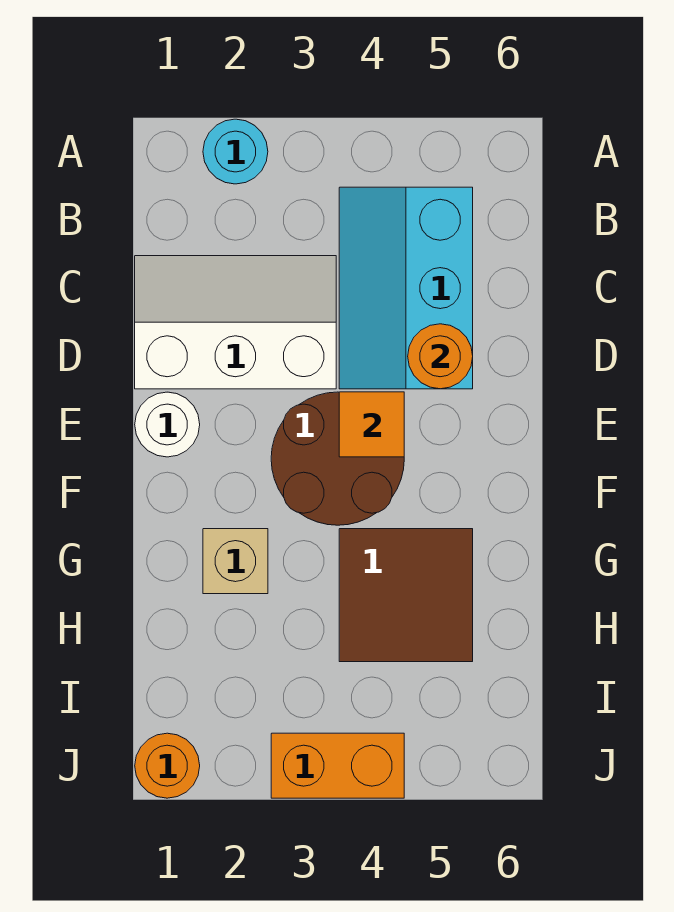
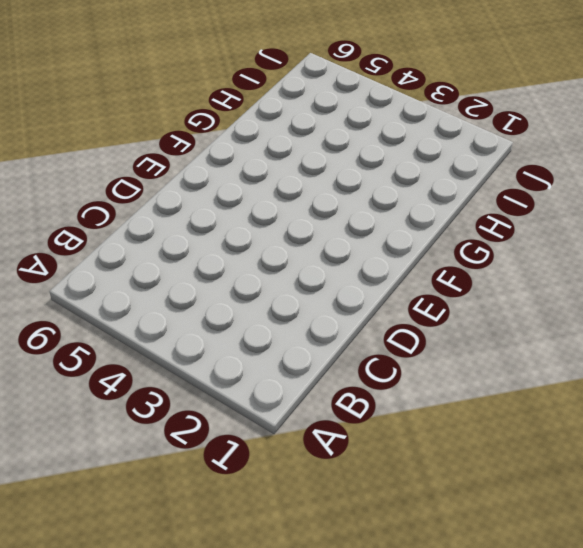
none -> cyan 1x1 round brick [203,119,268,184]
none -> cyan 2x3 slope [339,187,473,389]

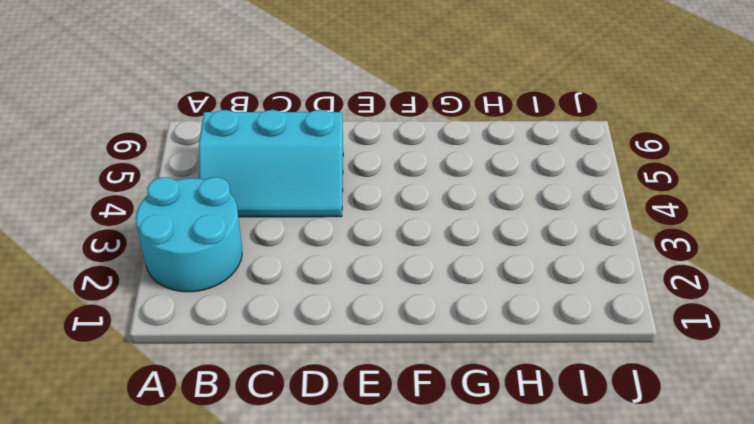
cyan 2x2 round brick [136,177,242,292] -> cyan 1x1 round brick [203,119,268,184]
none -> white 2x3 slope [135,256,336,389]
none -> white 1x1 round brick [135,392,200,457]

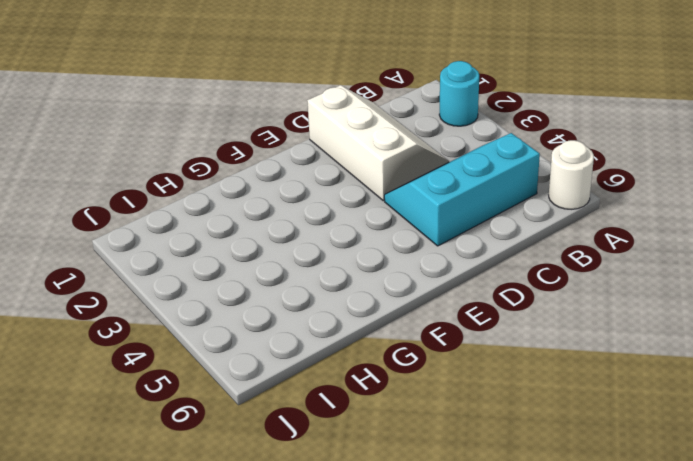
white 1x1 round brick [549,140,594,209] -> white 1x1 round brick moved to [135,392,200,457]
none -> brown 2x2 round brick [271,392,404,525]
none -> tan 1x1 brick [203,529,268,594]

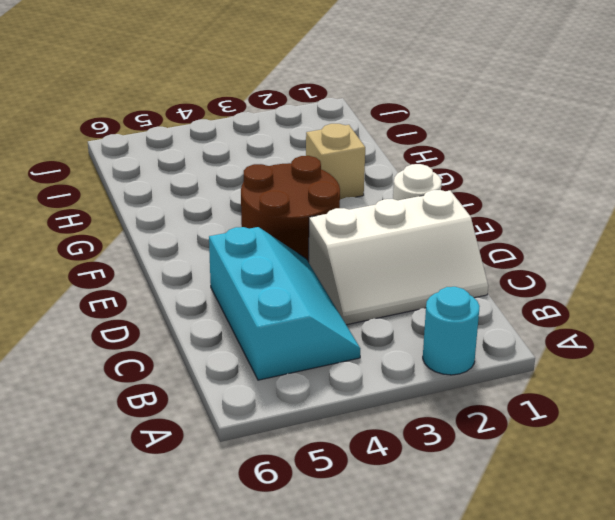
none -> brown 2x2 tile [339,529,473,662]
none -> orange 1x1 round brick [135,733,200,798]

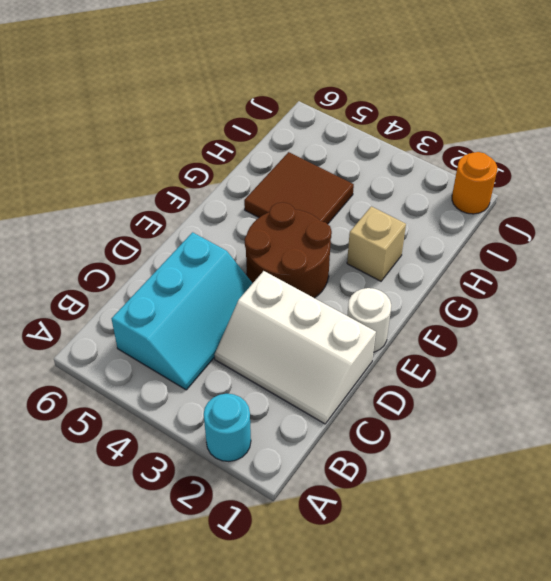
none -> orange 1x2 brick [271,733,404,798]
none -> orange 1x1 round brick [408,324,473,389]

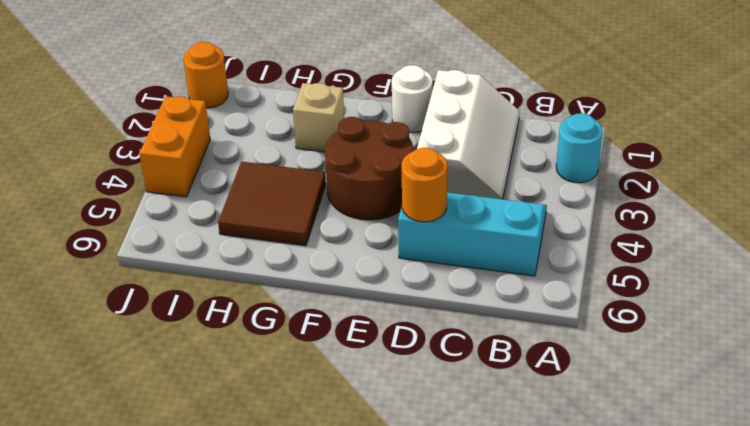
none -> orange 1x1 tile [339,392,404,457]

